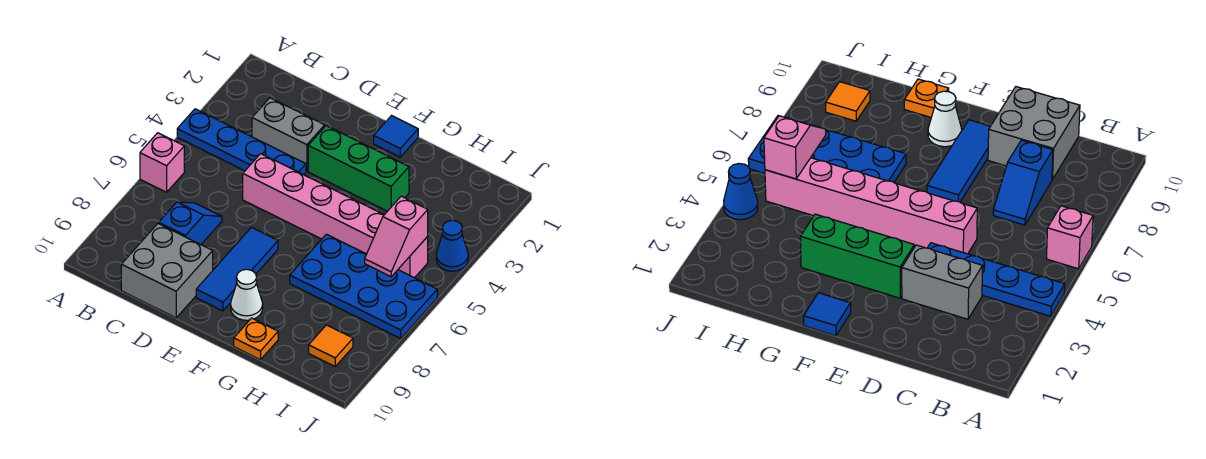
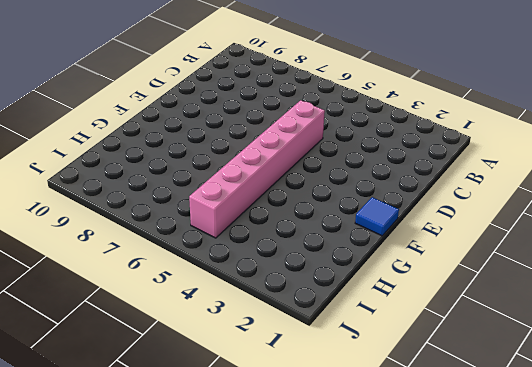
none -> blue 1x4 plate [177,109,306,175]
none -> pink 1x1 brick [140,133,184,192]
none -> grey 1x2 brick [252,98,325,171]

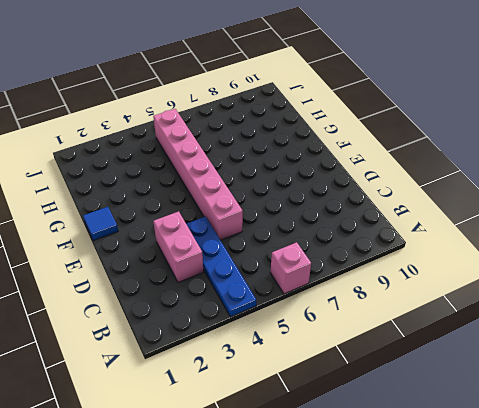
pink 1x2 brick [153,211,203,283] -> grey 1x2 brick [252,98,325,171]
none -> blue 1x2 slope [159,202,222,244]
none -> grey 2x2 brick [121,224,213,318]
none -> green 1x3 brick [308,126,409,211]

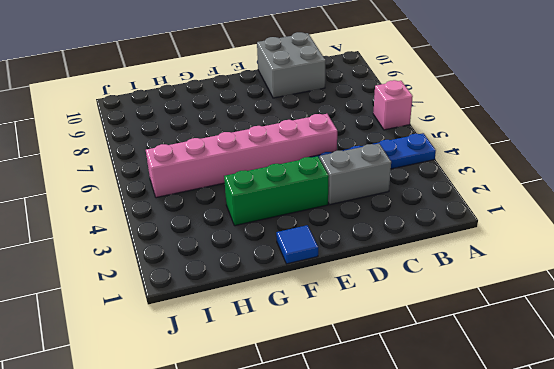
none -> blue 1x2 slope [159,202,222,244]
none -> blue 1x3 tile [196,227,278,311]
none -> white 1x1 cone [231,269,263,320]

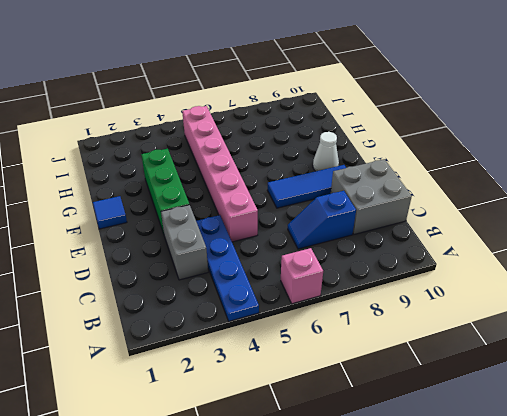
none -> blue 2x4 plate [290,234,437,338]
none -> orange 1x1 plate [234,318,278,360]
none -> orange 1x1 tile [309,325,353,366]

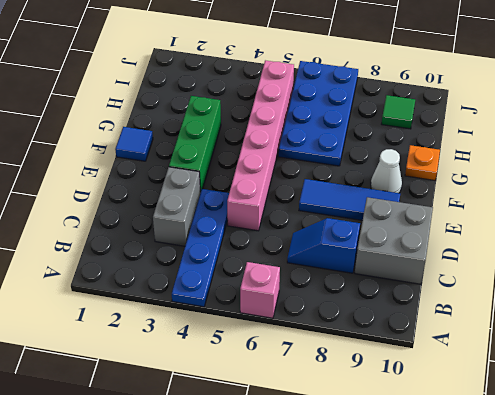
green 1x1 tile [382,95,415,129] -> orange 1x1 tile [309,325,353,366]
none -> blue 1x1 cone [436,220,468,271]
none -> pink 1x2 slope [365,196,428,277]

